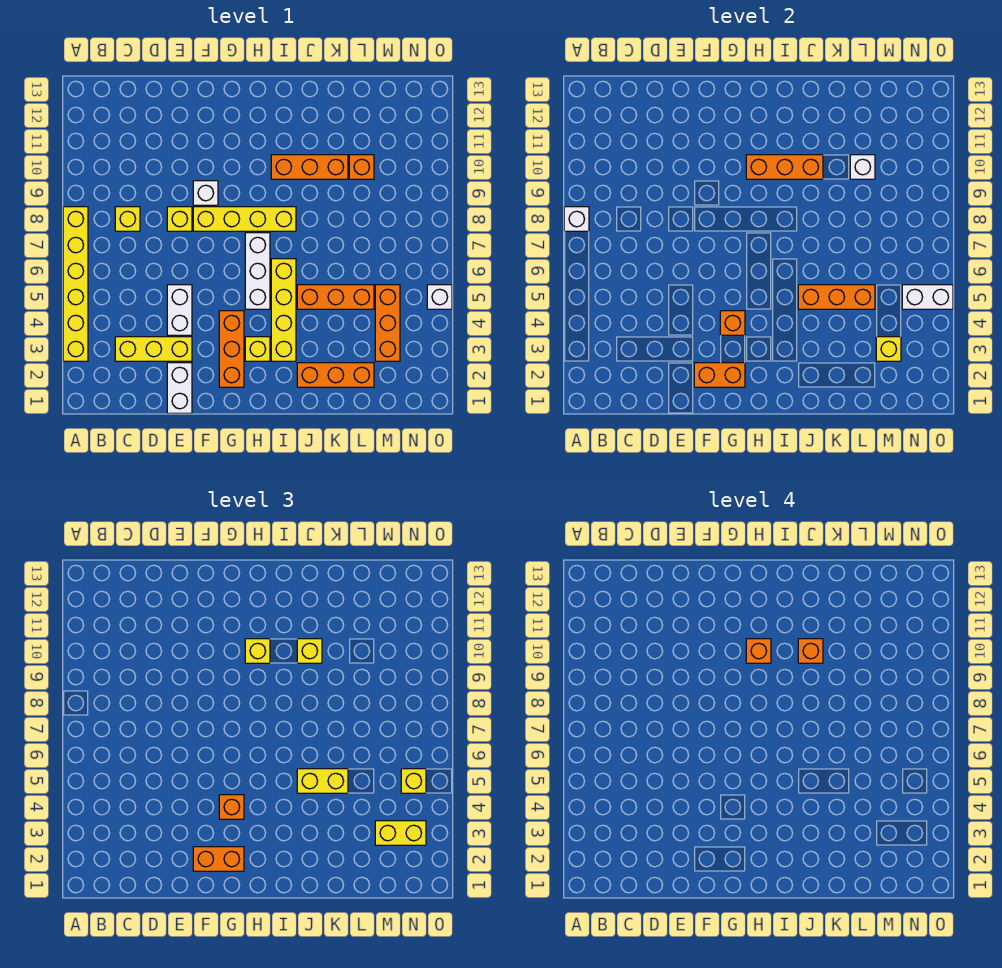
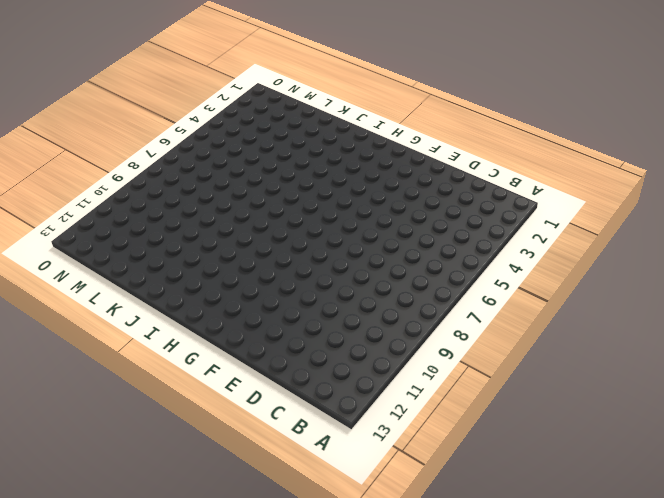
none -> yellow 1x6 brick [63,207,88,361]
none -> yellow 1x3 brick [115,337,192,361]
none -> yellow 1x1 brick [115,207,140,231]
none -> white 1x2 brick [167,363,192,413]

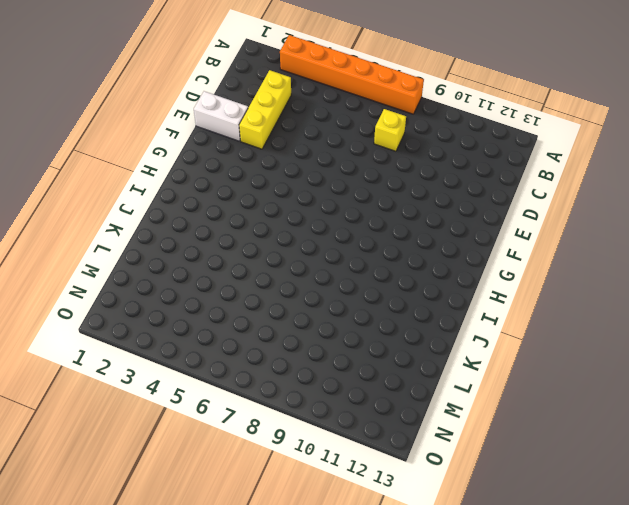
orange 1x6 brick [280,35,424,114] -> yellow 1x6 brick [63,207,88,361]
none -> white 1x2 brick [167,285,192,335]
none -> yellow 1x1 brick [167,207,192,231]
none -> yellow 1x4 brick [193,207,296,231]
none -> white 1x1 brick [193,181,218,205]

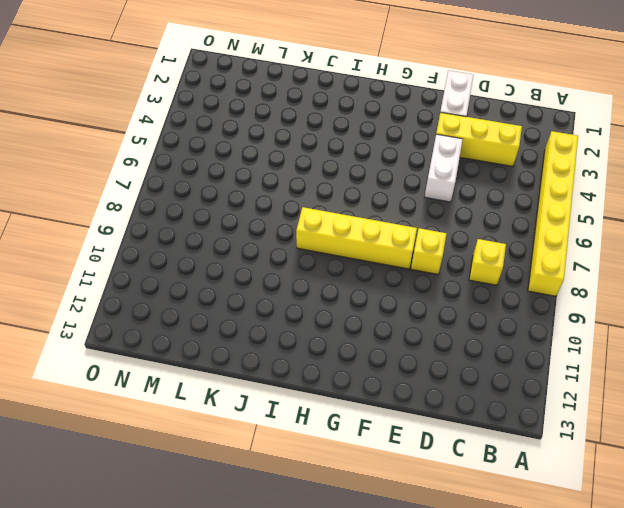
none -> white 1x1 brick [193,181,218,205]
none -> orange 1x3 brick [219,311,244,387]
none -> yellow 1x1 brick [245,337,270,361]
none -> white 1x3 brick [245,233,270,309]

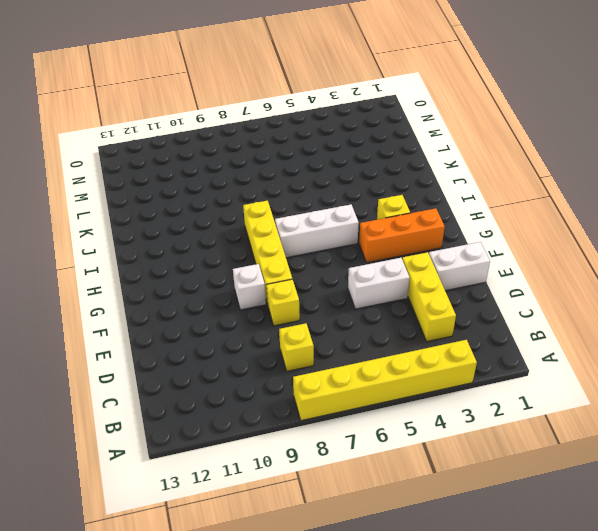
none -> yellow 1x4 brick [271,259,296,361]
none -> orange 1x3 brick [271,155,348,179]
none -> orange 1x3 brick [297,363,374,387]
none -> orange 1x3 brick [297,285,374,309]

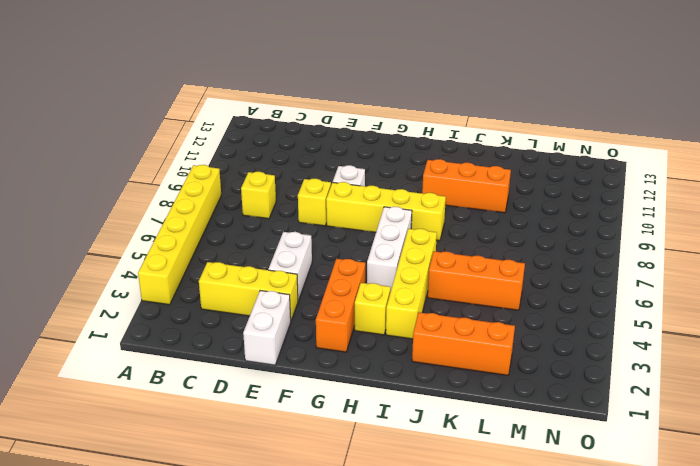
none -> orange 1x1 brick [349,155,374,179]
none -> orange 1x3 brick [375,285,400,361]
none -> white 1x1 brick [427,285,452,309]
none -> white 1x1 brick [564,207,589,231]

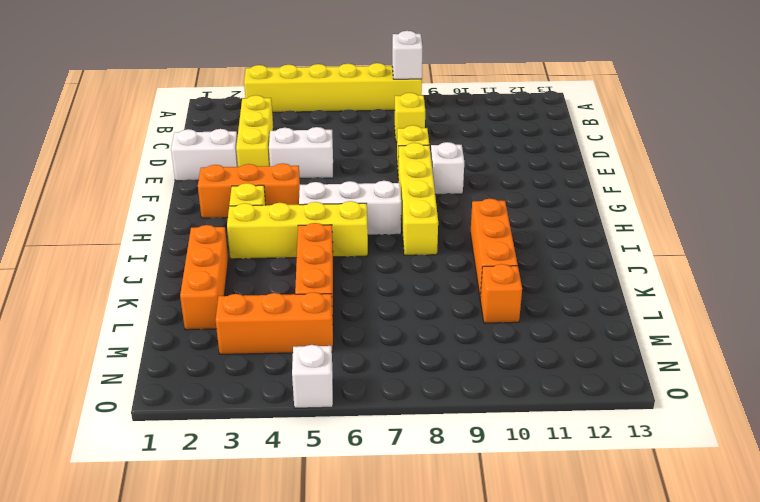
none -> orange 1x2 brick [694,363,745,387]
none -> orange 1x1 brick [720,311,745,335]
none -> orange 1x3 brick [746,155,823,179]
none -> orange 1x3 brick [798,285,875,309]

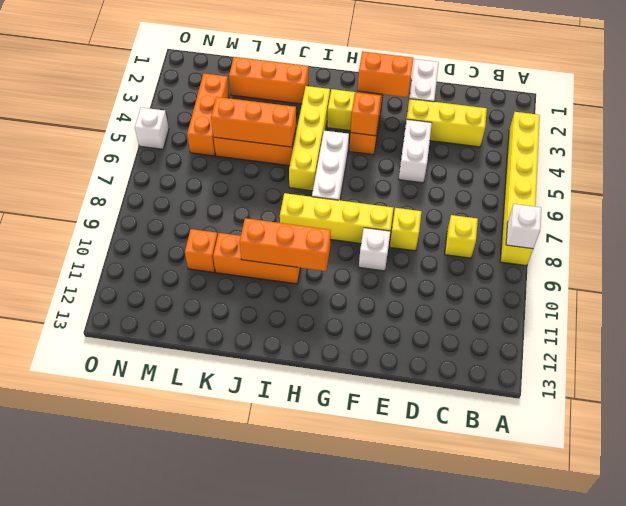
none -> white 1x1 brick [850,155,875,179]
none -> yellow 1x1 brick [876,337,901,361]
none -> white 1x2 brick [902,285,953,309]
none -> orange 1x2 brick [193,847,244,871]

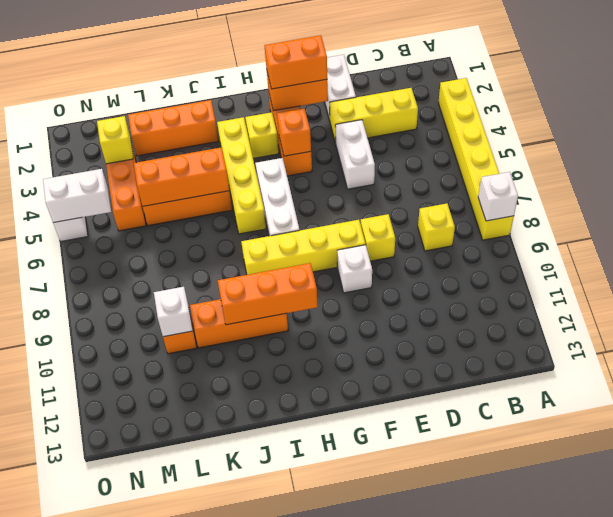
none -> orange 1x1 brick [219,795,244,819]
none -> yellow 1x1 brick [245,639,270,663]
none -> yellow 1x2 brick [297,769,348,793]
none -> yellow 1x1 brick [297,639,322,663]

